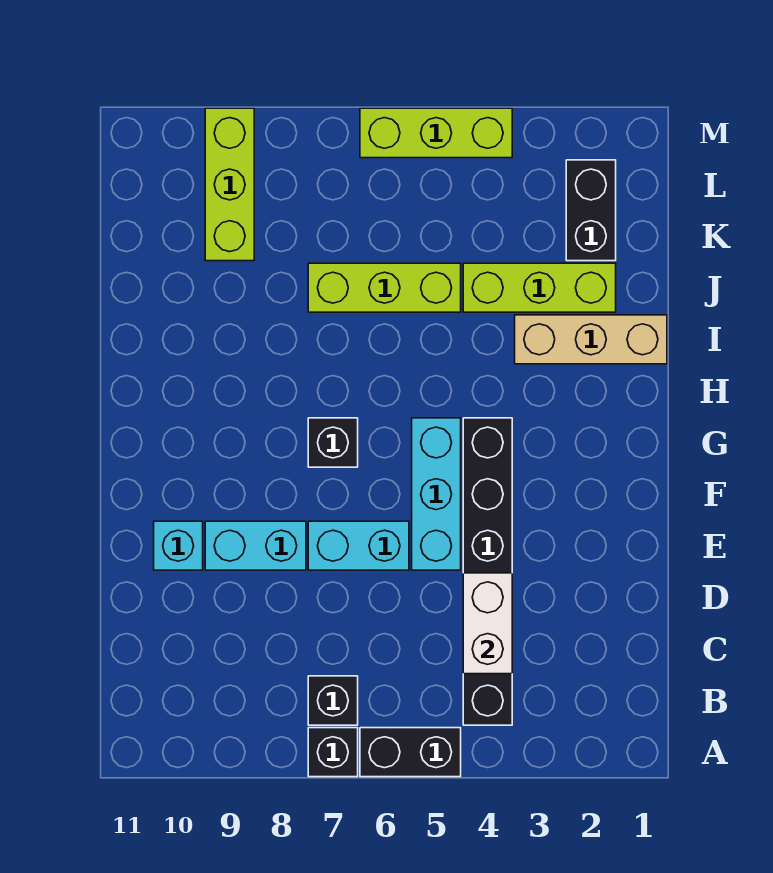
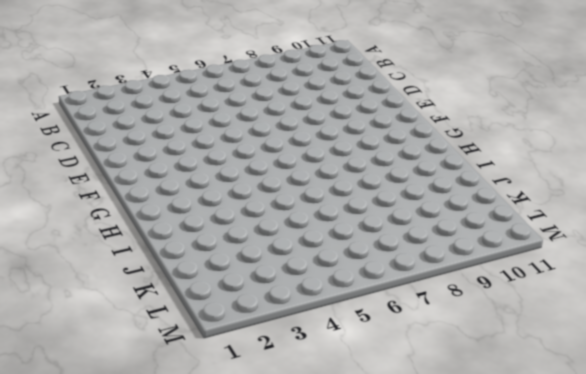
none -> black 1x2 brick [360,728,461,777]
none -> black 1x1 brick [308,728,358,777]
none -> black 1x6 brick [463,418,512,725]

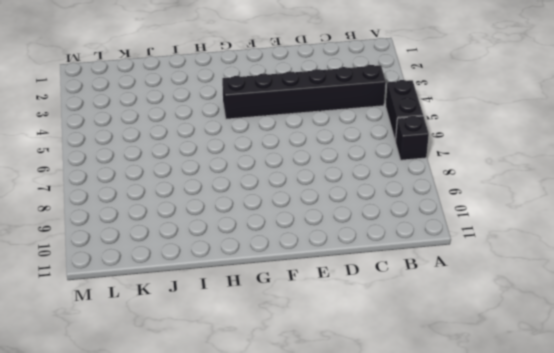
none -> black 1x1 brick [308,676,358,725]
none -> cyan 1x3 brick [412,418,461,570]
none -> cyan 1x2 brick [308,521,409,570]

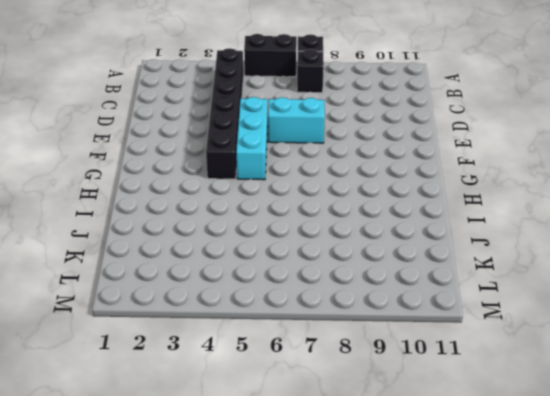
none -> cyan 1x2 brick [205,521,306,570]
none -> cyan 1x1 brick [154,521,203,570]
none -> black 1x1 brick [308,418,358,467]

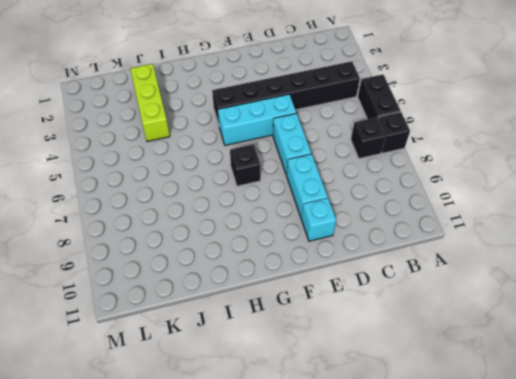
none -> tan 1x3 brick [515,315,667,364]
none -> lime 1x3 brick [308,263,461,312]
none -> black 1x2 brick [566,160,616,261]

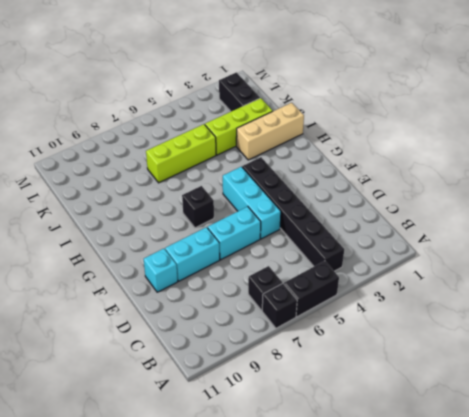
none -> lime 1x3 brick [205,108,254,261]
none -> lime 1x3 brick [360,108,512,158]
none -> white 1x2 brick [463,573,512,674]

